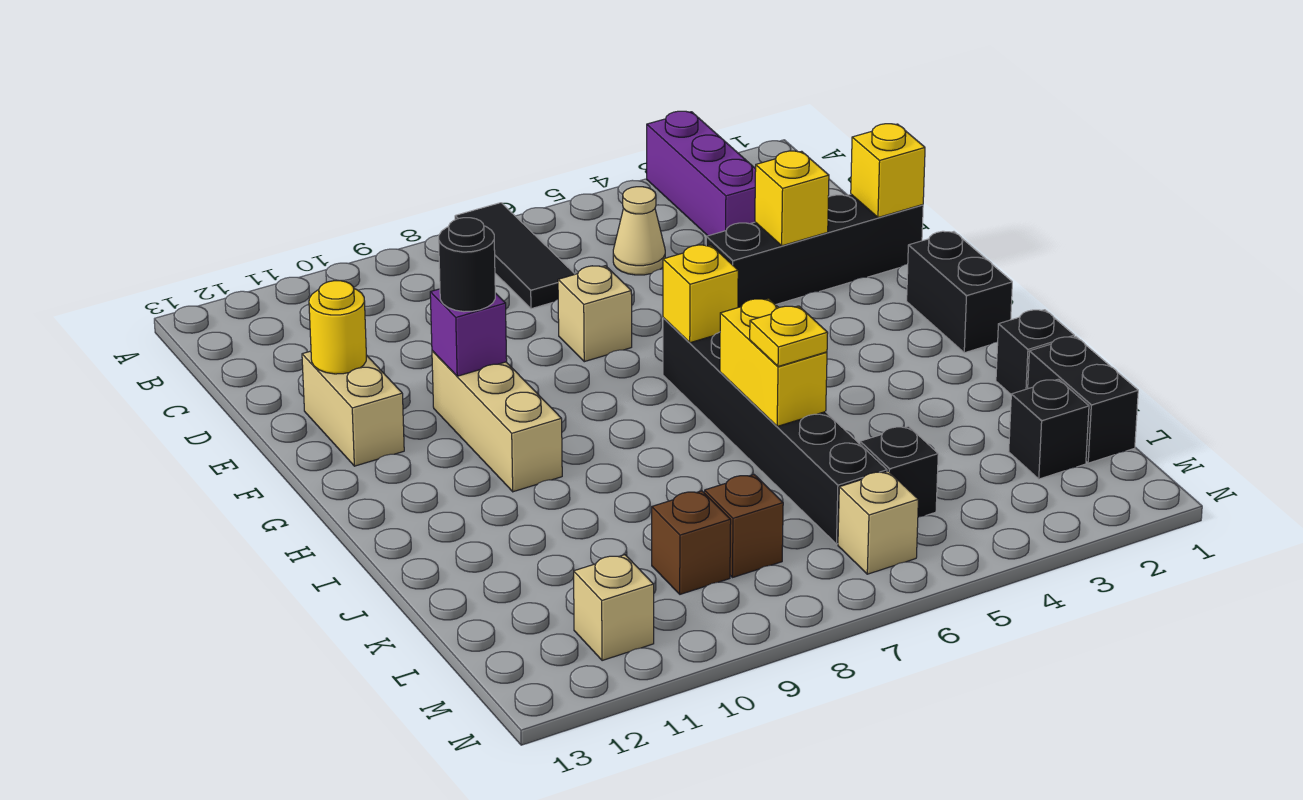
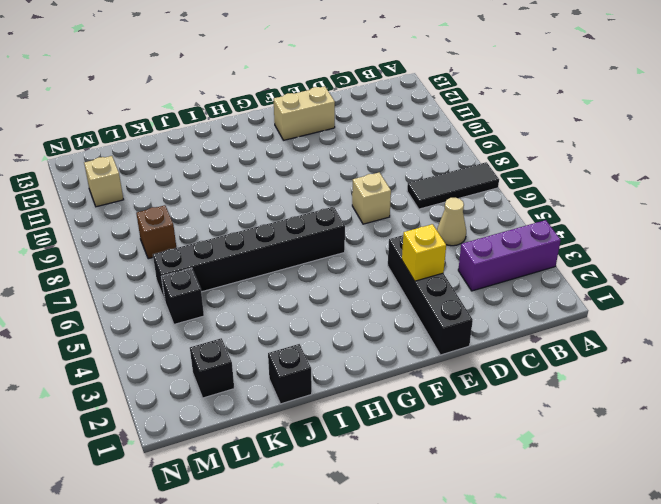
none -> tan 1x3 brick [432,351,562,492]
none -> black 1x2 brick [907,231,1012,353]
none -> black 1x2 brick [1028,337,1138,463]

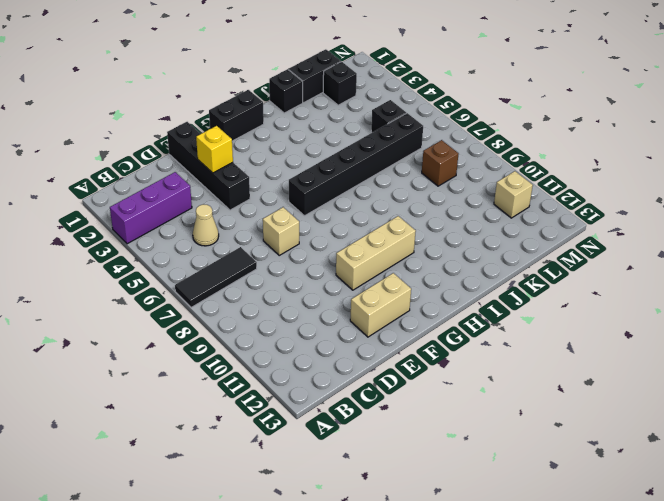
none -> brown 1x1 brick [652,491,731,594]
none -> tan 1x1 brick [838,471,918,574]
none -> yellow 1x1 brick [851,124,925,218]

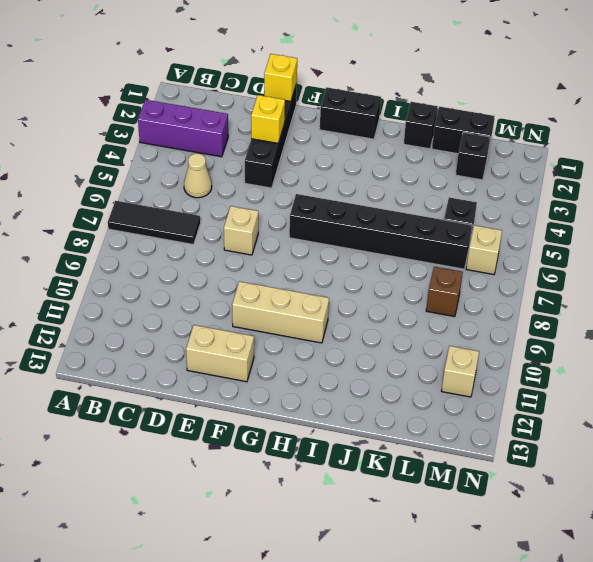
none -> brown 1x1 brick [652,491,731,594]
none -> yellow 1x1 round brick [309,281,366,374]
none -> purple 1x1 brick [430,289,507,376]

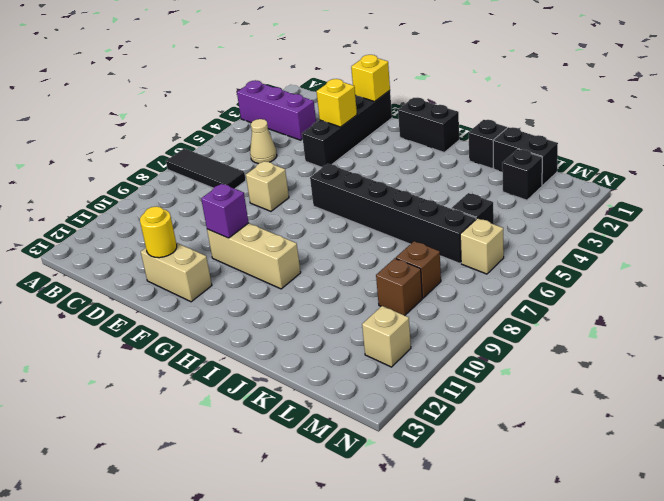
none -> yellow 1x1 brick [663,245,738,343]
none -> yellow 1x2 brick [720,299,827,426]
none -> black 1x1 round brick [439,218,495,312]

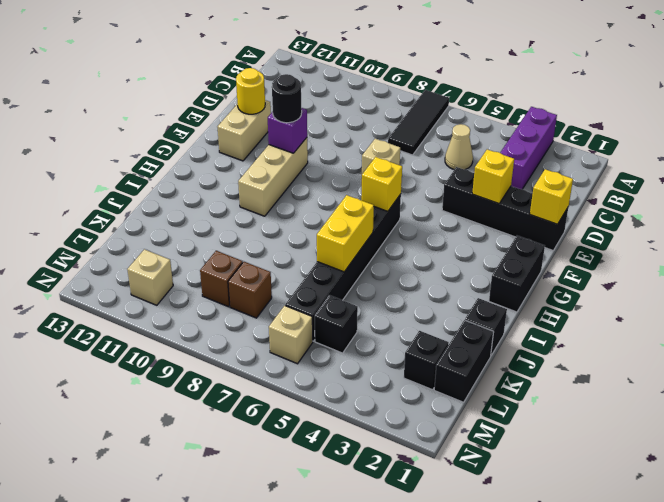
none -> yellow 1x1 plate [750,306,828,367]

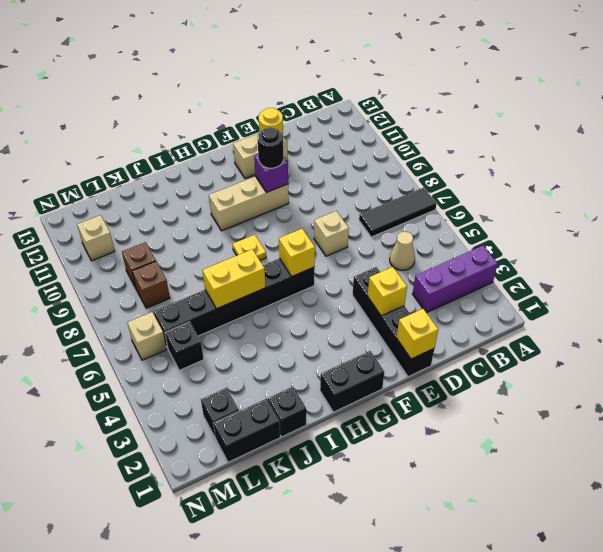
yellow 1x1 plate [233,235,266,261] -> yellow 1x1 plate moved to [750,306,828,367]

